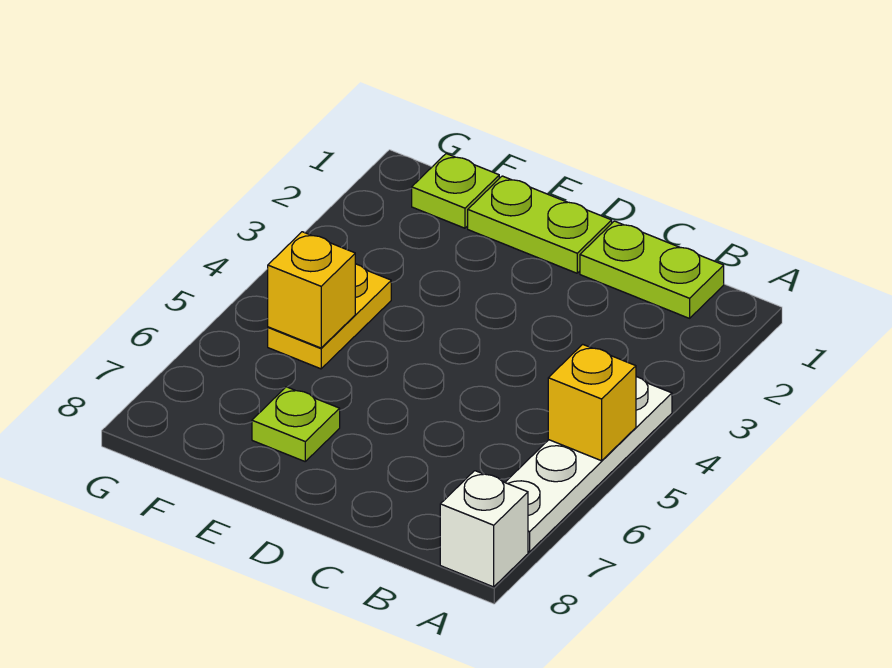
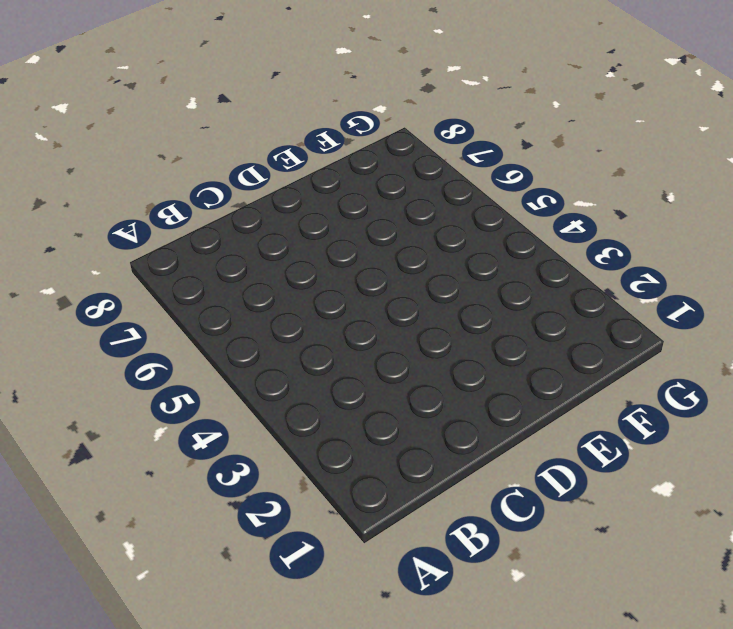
none -> white 1x4 plate [505,377,672,552]
none -> white 1x1 brick [440,471,528,587]

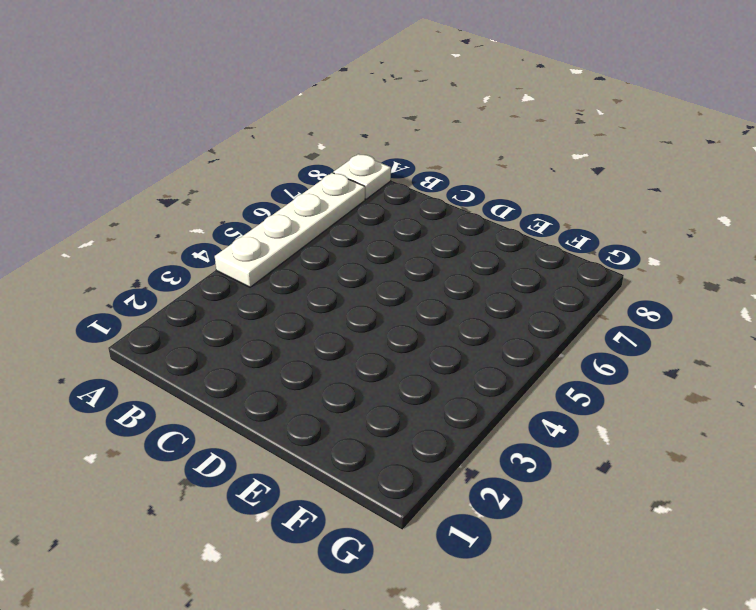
white 1x1 plate [333,154,391,199] -> white 1x1 brick [440,471,528,587]
none -> lime 1x2 plate [580,221,724,318]
none -> lime 1x2 plate [468,176,612,273]

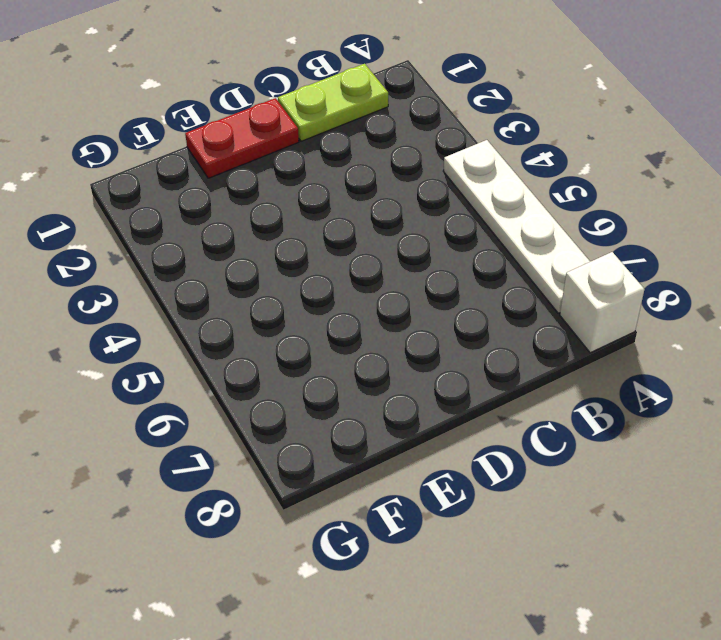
red 1x2 plate [185,98,299,178] -> lime 1x2 plate [468,176,612,273]
none -> lime 1x1 plate [252,387,340,461]
none -> lime 1x1 plate [412,154,499,228]

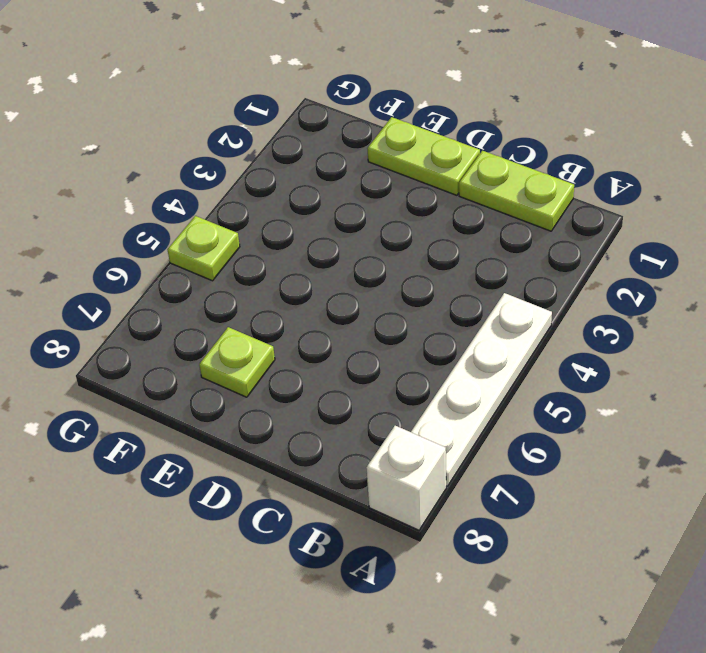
lime 1x1 plate [167,216,240,281] -> lime 1x1 plate moved to [412,154,499,228]
none -> yellow 1x2 plate [268,264,391,369]
none -> yellow 1x1 brick [548,344,636,461]

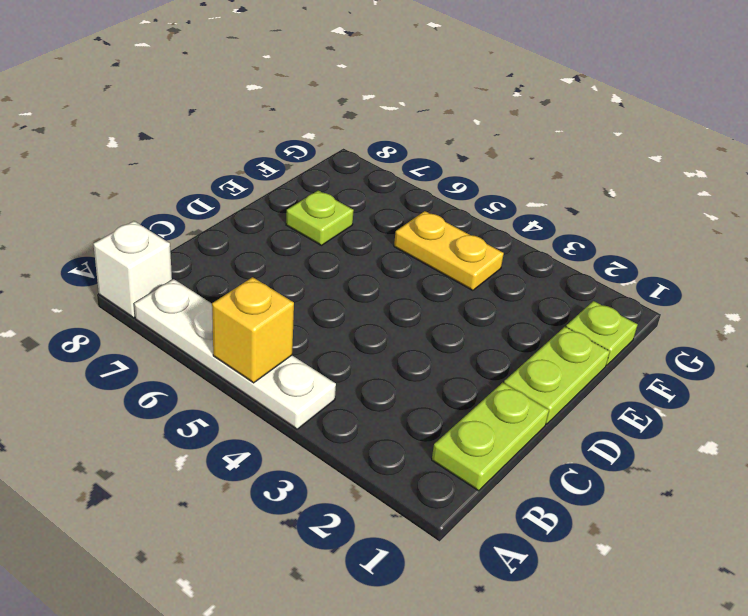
none -> yellow 1x1 brick [268,232,355,348]

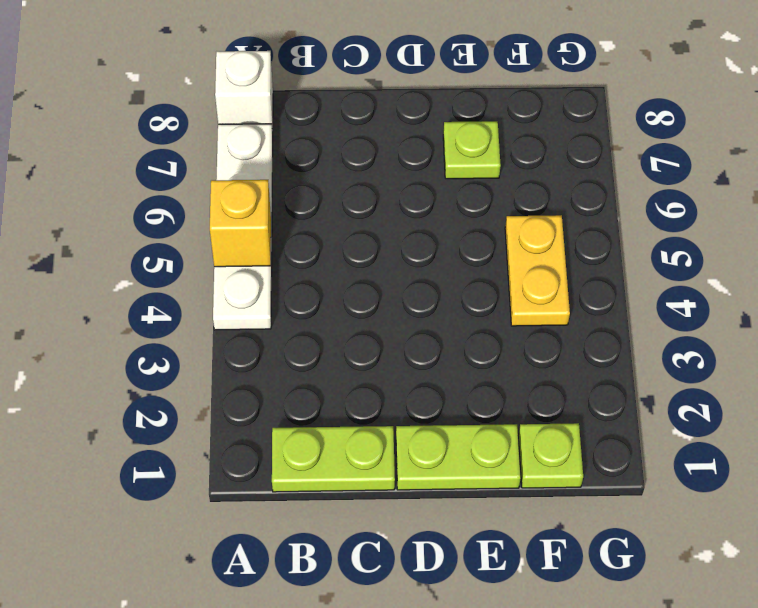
none -> yellow 1x1 brick [268,232,355,348]

